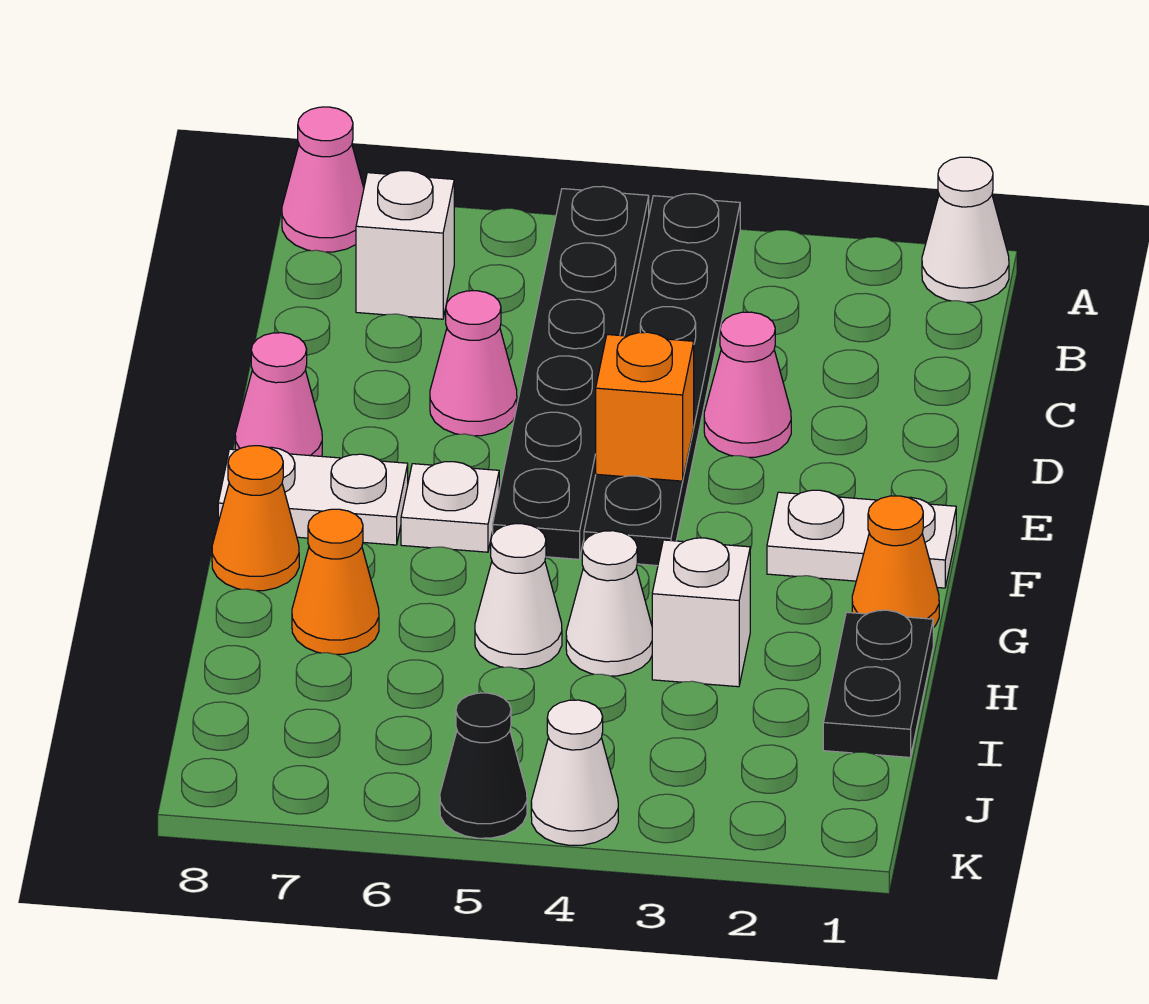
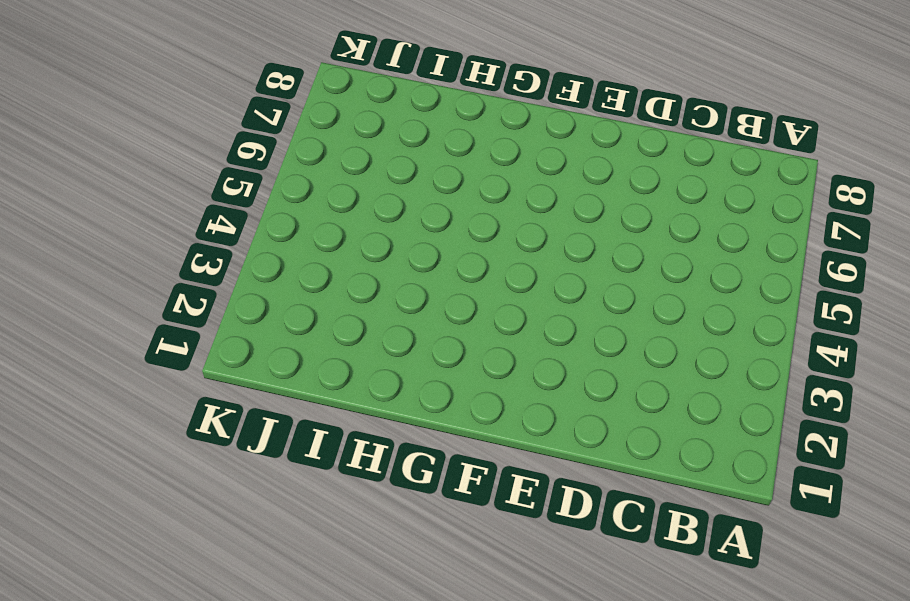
none -> white 1x1 cone [922,157,1009,302]
none -> black 1x6 plate [584,194,740,566]
none -> black 1x6 plate [493,187,649,559]

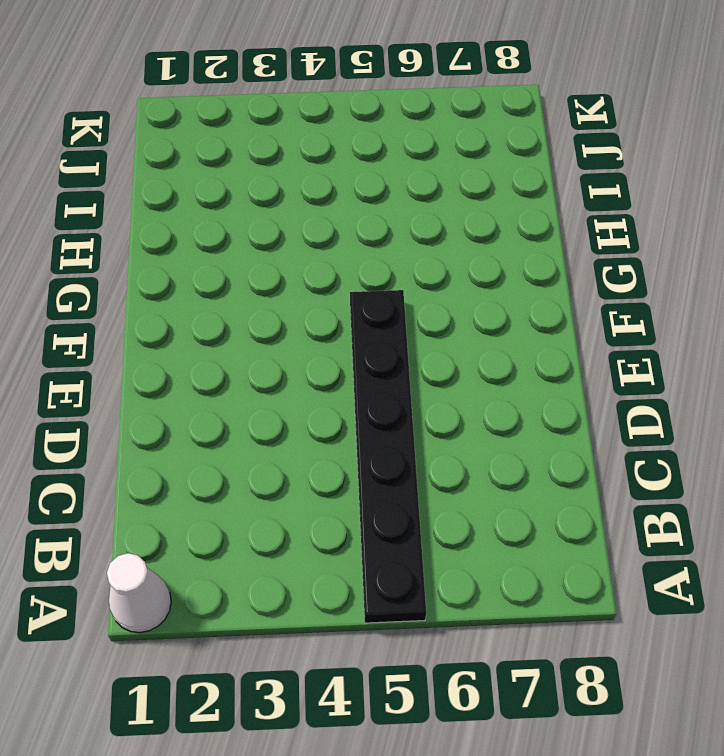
none -> black 1x6 plate [584,194,740,566]
none -> pink 1x1 cone [282,107,364,252]
none -> white 1x1 brick [356,171,454,319]

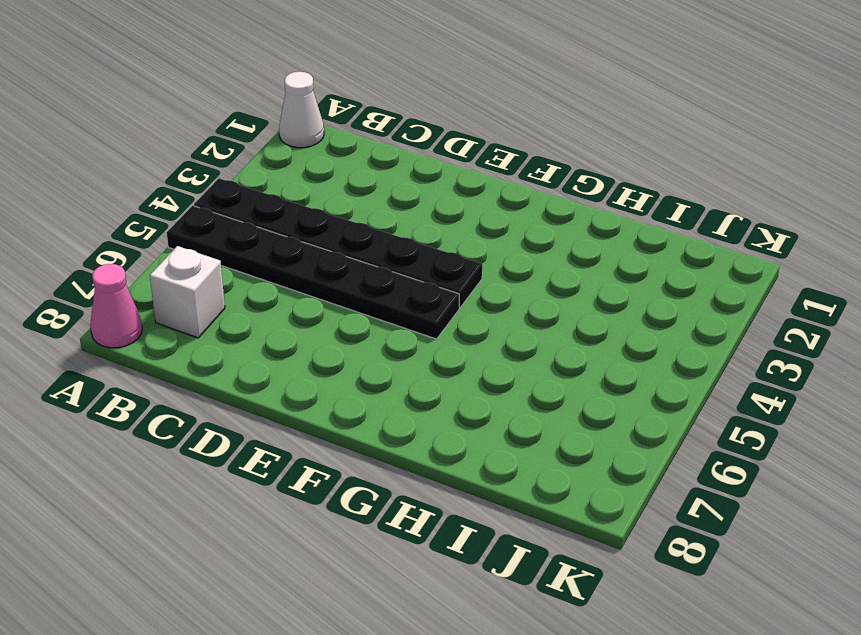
none -> pink 1x1 cone [704,312,791,457]
none -> pink 1x1 cone [430,291,517,436]
none -> pink 1x1 cone [235,333,322,456]

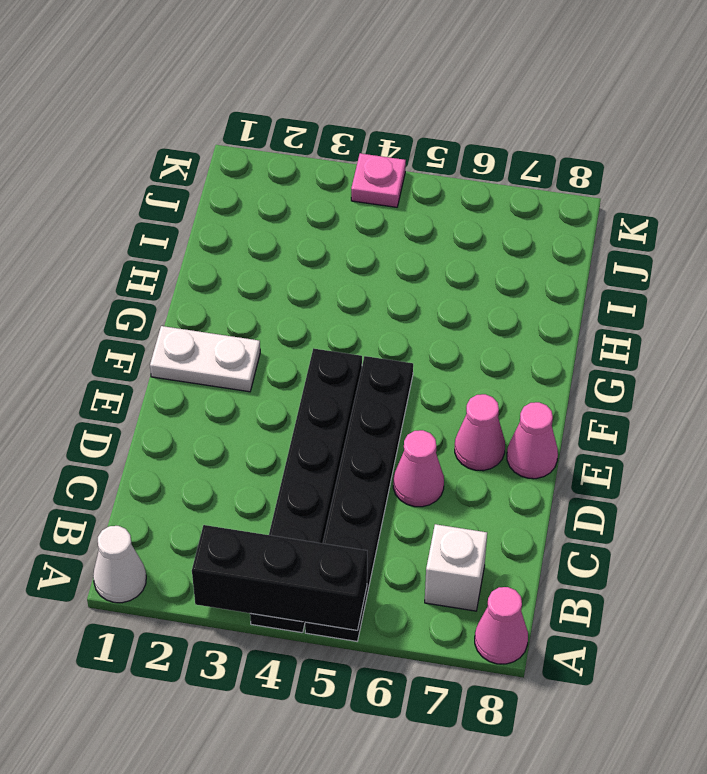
black 1x3 brick [192,525,367,631] -> none
pink 1x1 cone [455,394,505,471] -> pink 1x1 cone moved to [704,312,791,457]
pink 1x1 plate [351,153,406,207] -> white 1x1 cone [531,700,618,845]
none -> white 1x1 plate [401,462,499,552]
none -> white 1x2 plate [218,447,408,545]
none -> orange 1x1 cone [852,496,939,628]

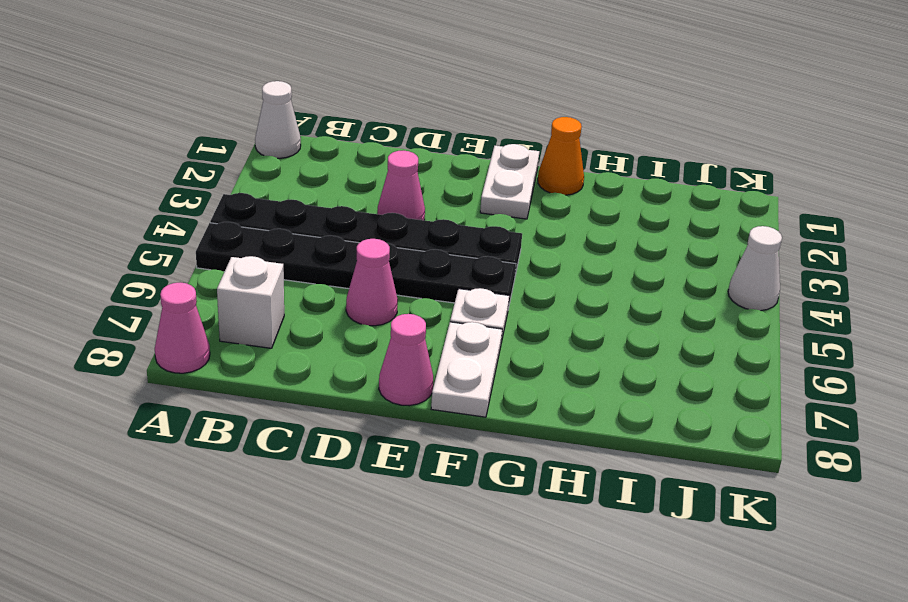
none -> orange 1x1 cone [212,446,299,591]
none -> black 1x2 plate [823,610,933,757]
none -> white 1x1 brick [652,538,750,687]

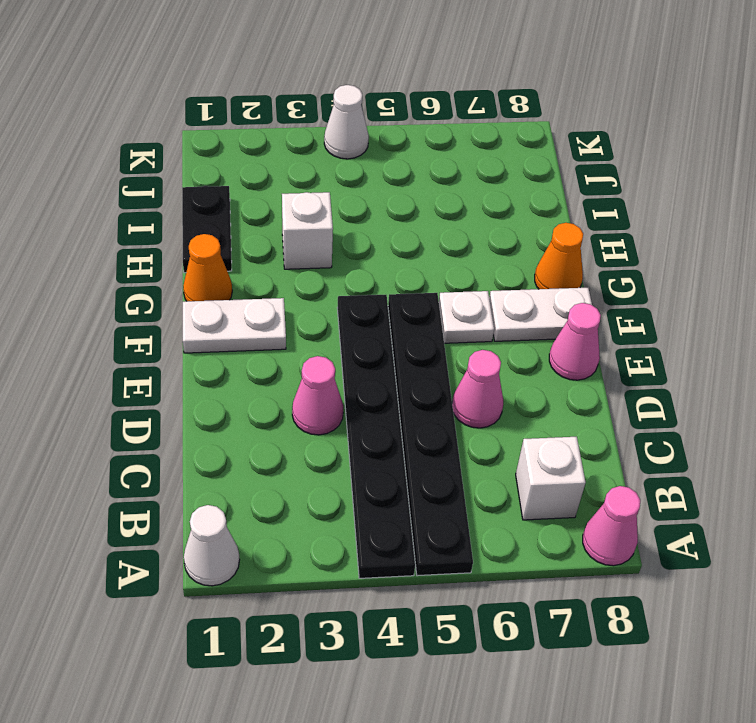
none -> white 1x1 cone [566,531,652,676]
none -> white 1x1 cone [475,524,562,669]
none -> orange 1x1 cone [292,509,379,654]

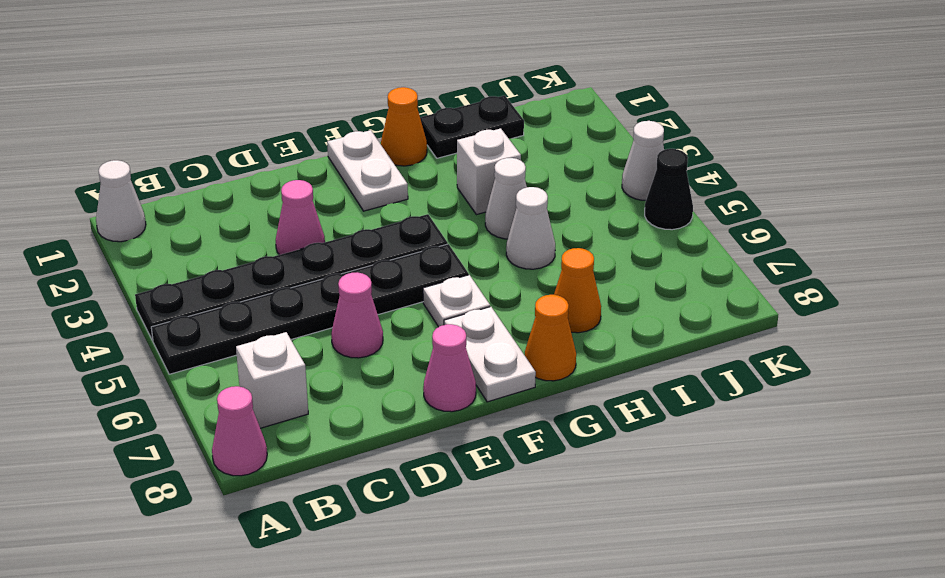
none -> orange 1x1 brick [596,332,694,481]

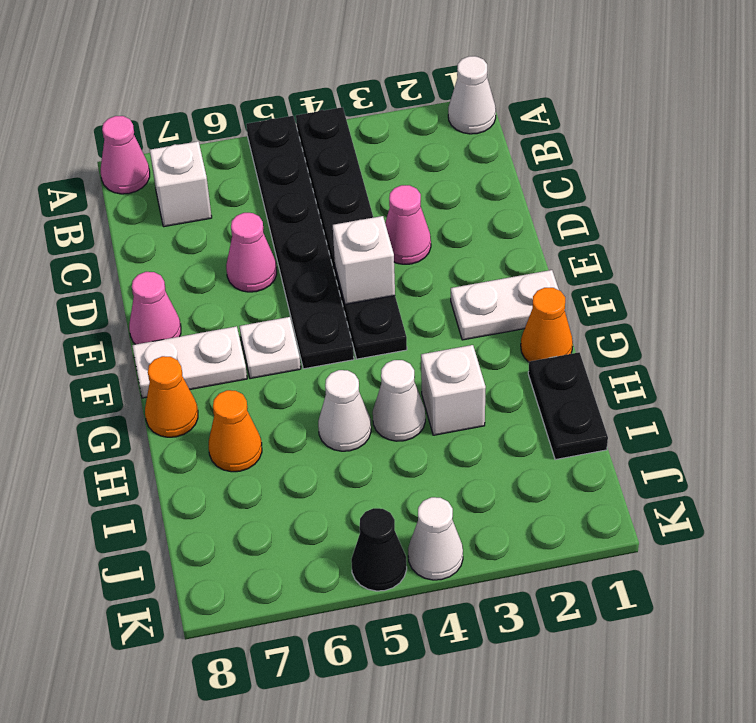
white 1x1 brick [333,216,395,304] -> orange 1x1 brick [596,332,694,481]

